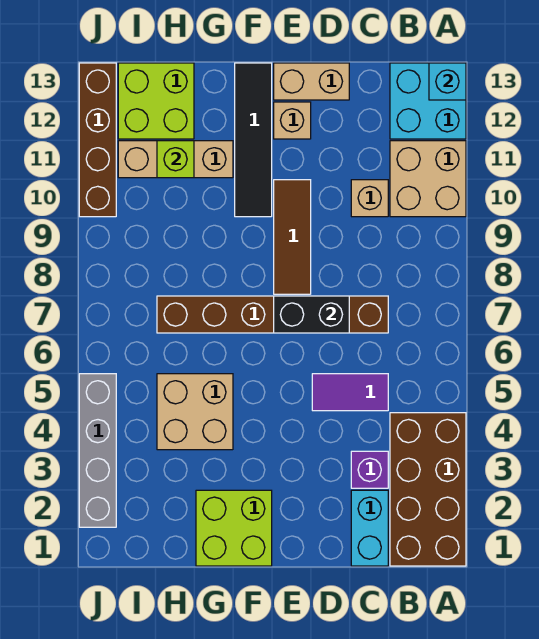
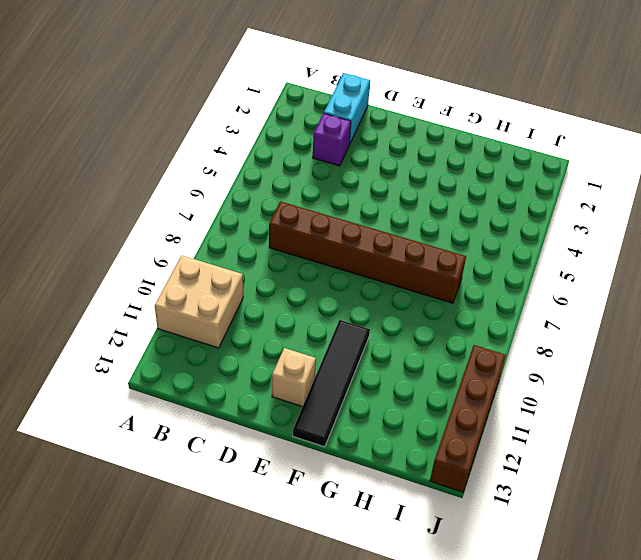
none -> brown 2x4 brick [390,413,466,566]
none -> cyan 2x2 brick [390,63,466,139]
none -> purple 1x2 tile [312,374,388,411]

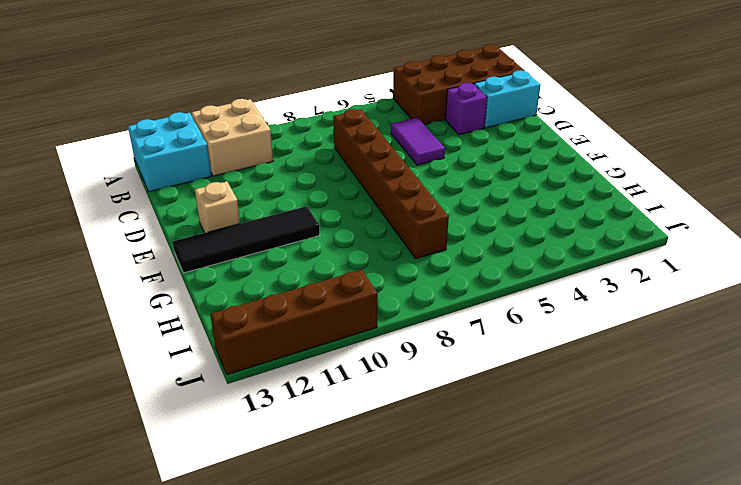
none -> tan 1x1 brick [351,180,388,217]
none -> tan 1x2 brick [274,63,349,100]
none -> brown 1x3 tile [274,180,311,294]

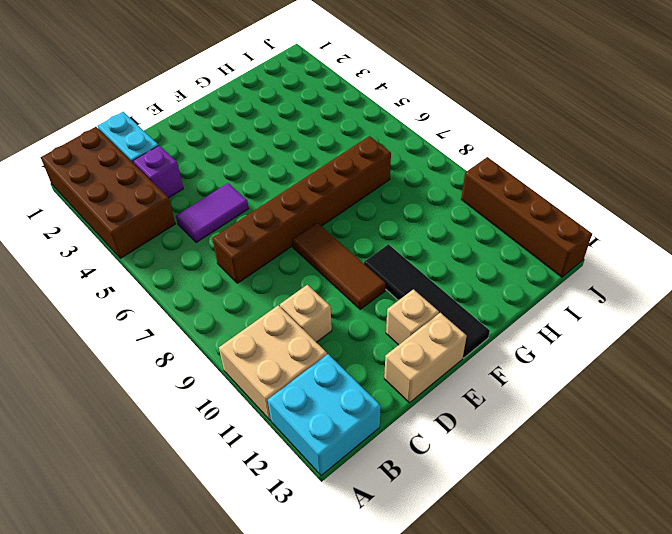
none -> lime 2x2 brick [196,490,272,566]
none -> tan 2x2 brick [157,374,233,450]
none -> tan 1x3 brick [118,141,233,178]

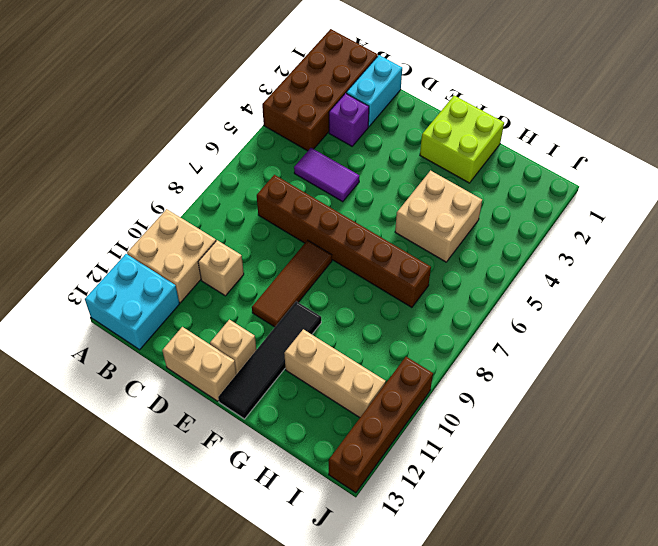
none -> lime 2x2 brick [118,63,194,139]
none -> grey 1x4 brick [79,374,116,527]
none -> cyan 1x1 brick [429,63,466,100]

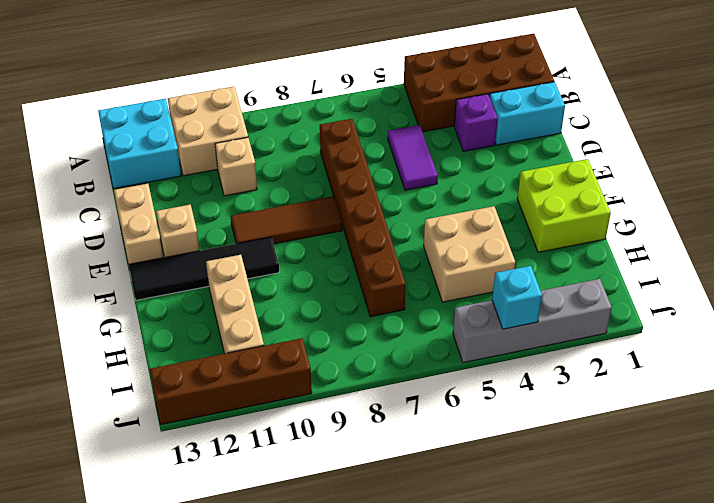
cyan 1x1 brick [492,266,542,329] -> cyan 1x1 brick moved to [429,63,466,100]
none -> lime 2x2 brick [118,63,194,139]
none -> black 1x2 brick [274,296,349,333]
none -> lime 1x1 brick [157,141,194,178]

